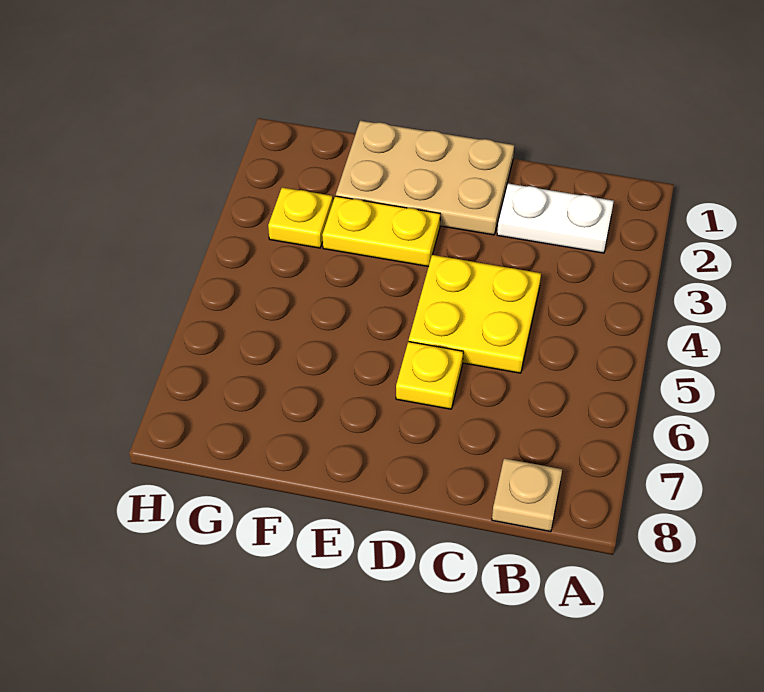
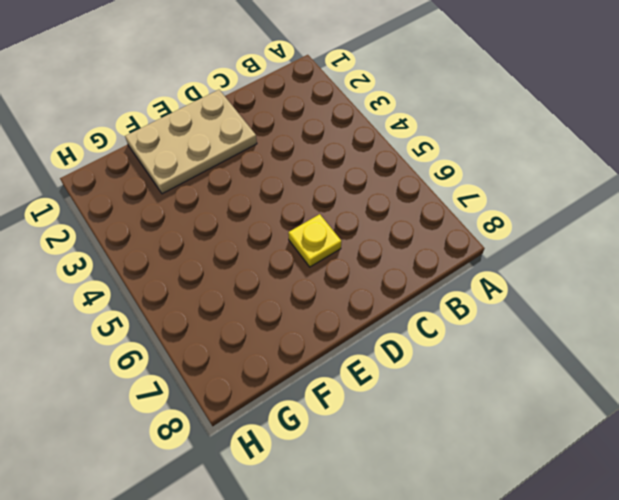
none -> white 1x2 plate [497,184,614,253]
none -> tan 1x1 plate [492,458,562,532]

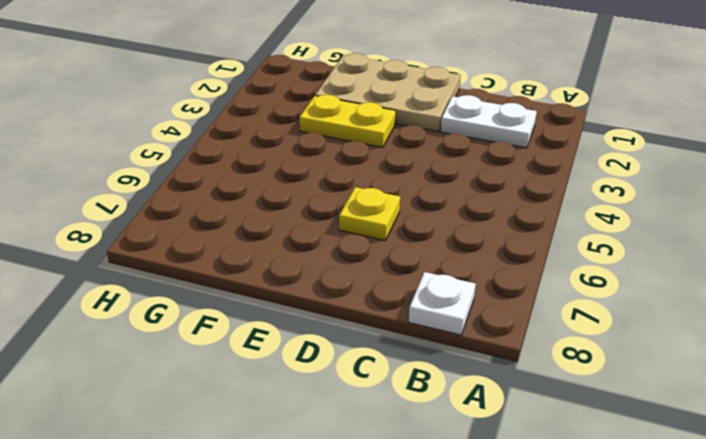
white 1x1 plate [409,272,476,335] -> tan 1x1 plate [492,458,562,532]
none -> yellow 2x2 plate [409,255,541,373]
none -> yellow 1x1 plate [268,187,333,248]

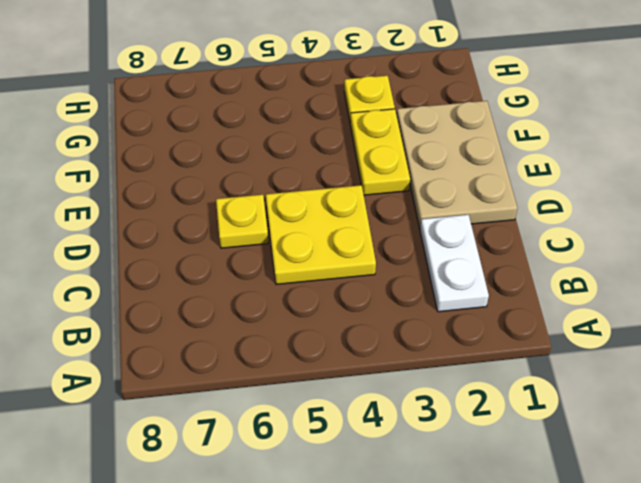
none -> tan 1x1 plate [492,458,562,532]

